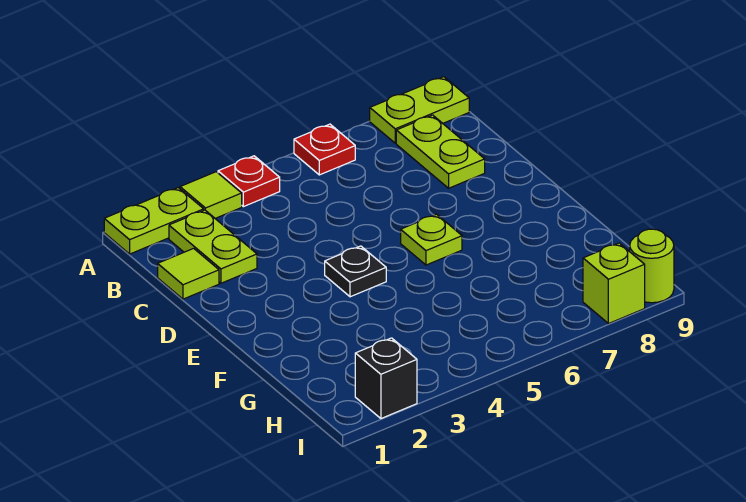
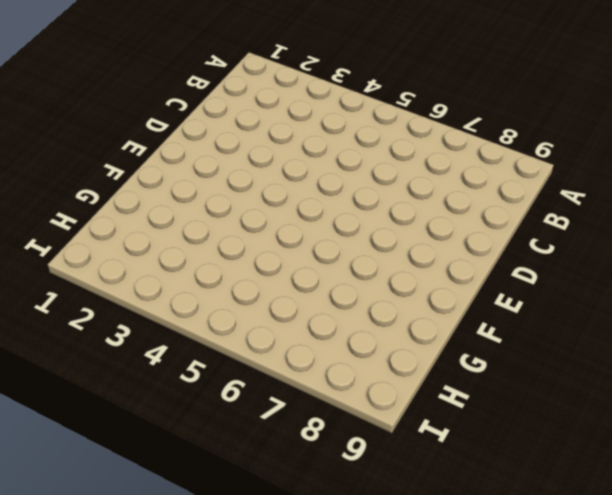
none -> lime 1x2 plate [104,188,204,254]
none -> lime 1x1 tile [180,172,242,218]
none -> red 1x1 plate [218,156,280,207]

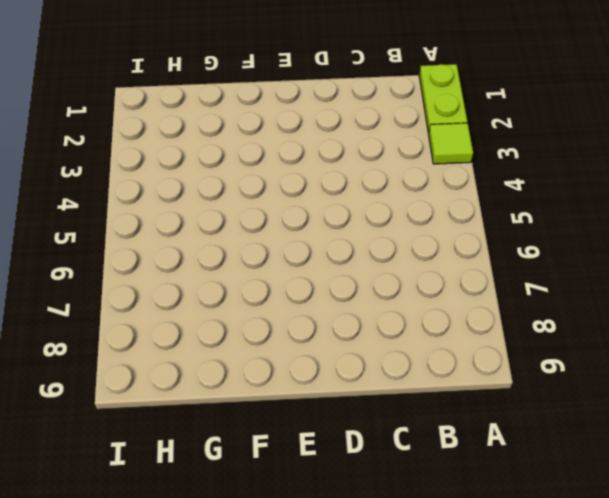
none -> red 1x1 plate [218,156,280,207]
none -> red 1x1 plate [294,124,355,175]
none -> lime 1x2 plate [370,77,469,143]

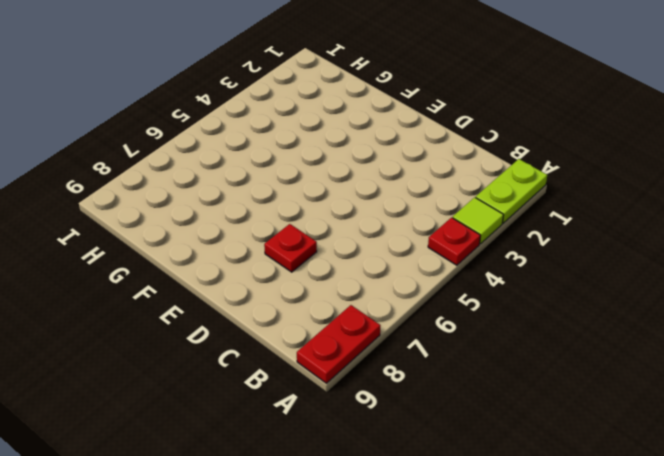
red 1x2 plate [297,305,381,383] -> lime 1x2 plate [370,77,469,143]
red 1x1 plate [264,224,317,272] -> red 1x1 plate moved to [294,124,355,175]
none -> lime 1x2 plate [169,210,257,283]
none -> lime 1x2 plate [396,115,485,188]
none -> lime 1x1 tile [158,248,219,299]

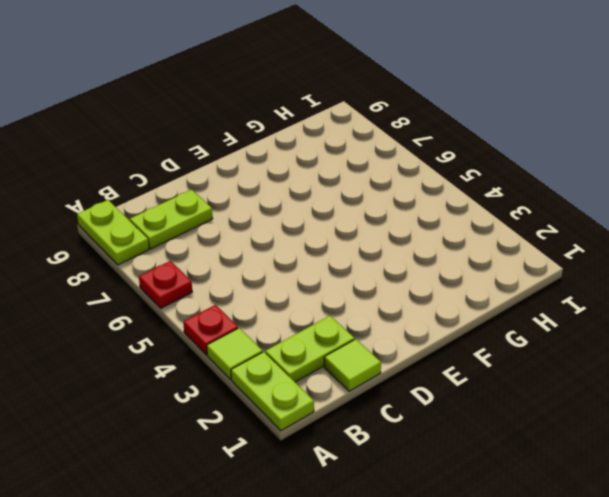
none -> black 1x1 plate [325,246,386,297]
none -> lime 1x1 plate [401,214,462,265]
none -> black 1x1 brick [355,338,417,418]

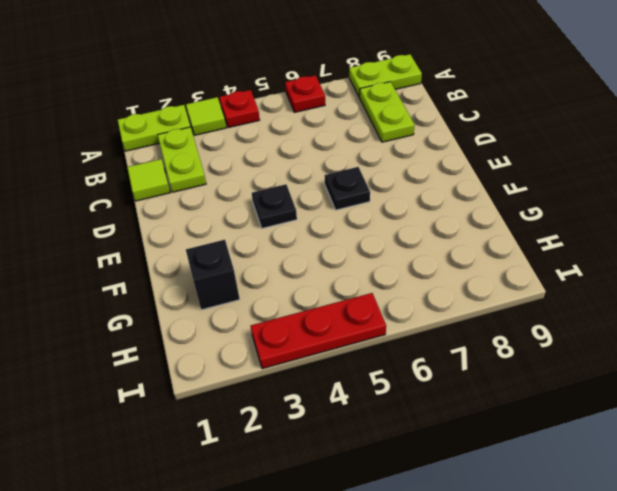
black 1x1 plate [325,167,370,210] -> lime 1x1 plate [401,214,462,265]
black 1x1 brick [186,240,240,310] -> black 1x1 brick moved to [355,338,417,418]
red 1x3 plate [251,293,386,369] -> none
none -> lime 1x1 brick [583,243,645,324]
none -> lime 1x1 round brick [630,229,674,303]

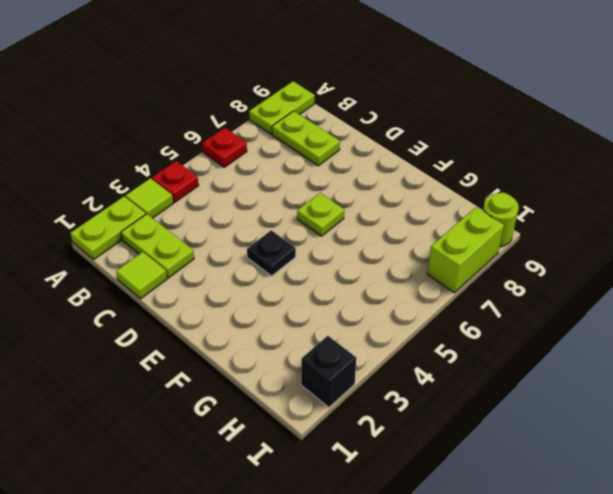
lime 1x2 brick [427,207,504,293] -> lime 1x1 brick [583,243,645,324]

